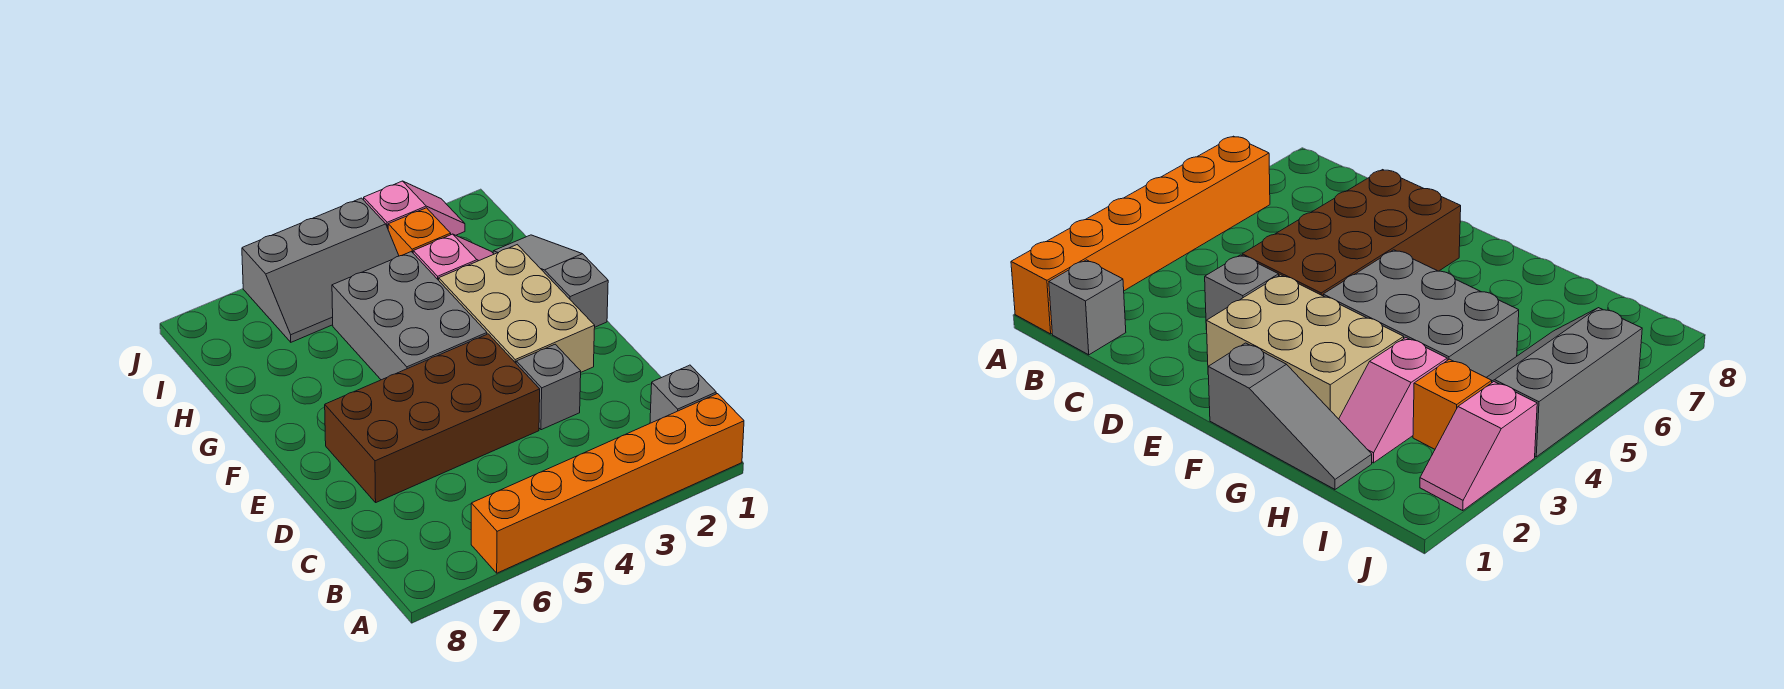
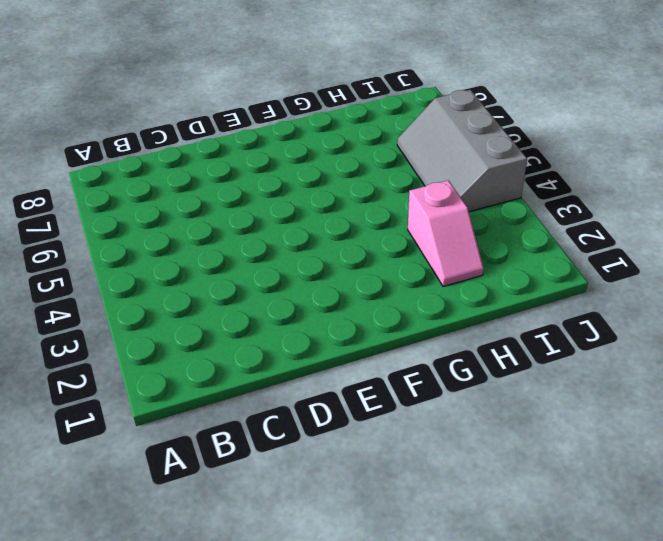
none -> orange 1x6 brick [471,394,744,573]
none -> grey 1x1 brick [650,365,716,423]

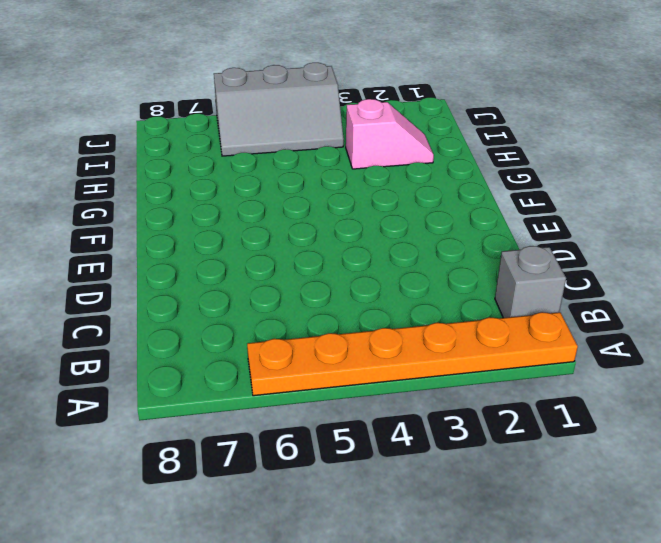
orange 1x6 plate [247,312,578,396] -> orange 1x6 brick [471,394,744,573]
none -> grey 1x1 brick [516,344,581,430]
none -> brown 2x4 brick [325,334,540,502]

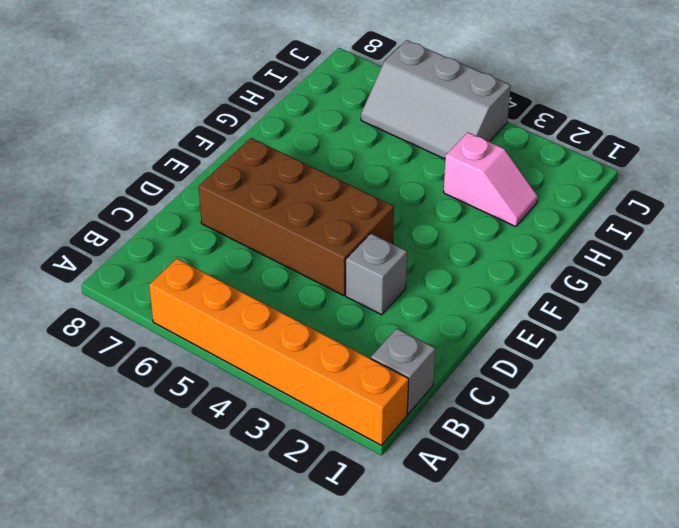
none -> tan 2x3 brick [439,245,595,372]
none -> grey 1x3 slope [493,235,608,327]

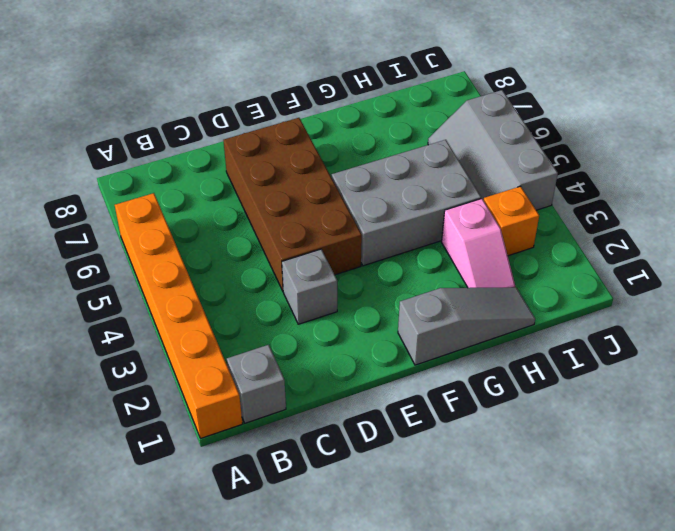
none -> tan 2x3 brick [439,245,595,372]
none -> pink 1x2 slope [364,181,465,235]

